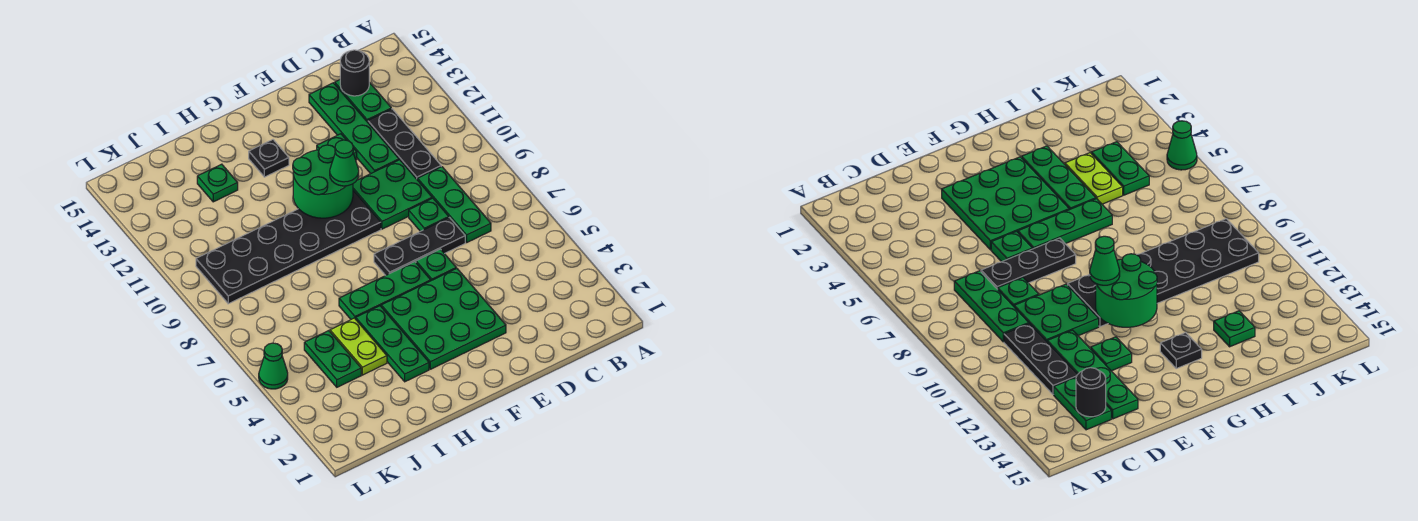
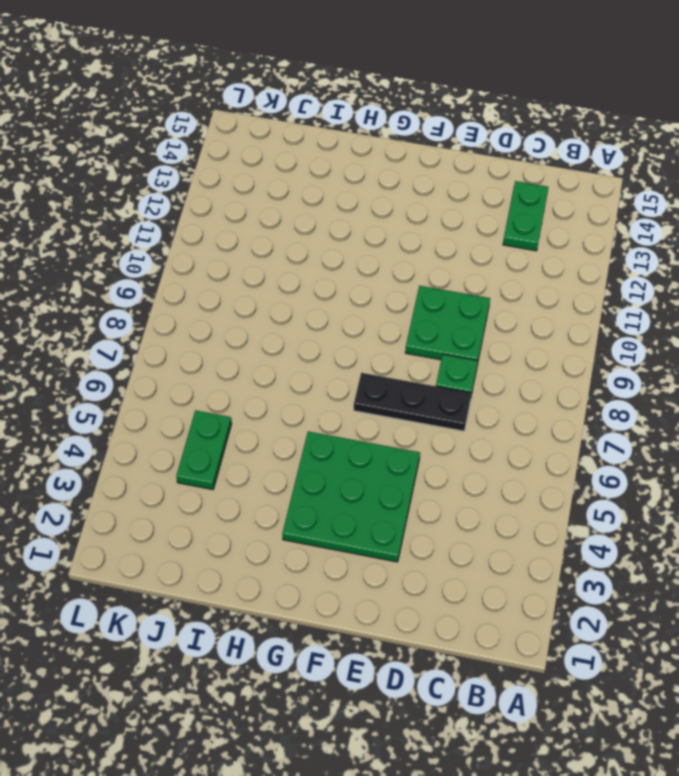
none -> green 1x3 plate [418,167,491,242]
none -> black 1x3 plate [368,109,441,180]
none -> green 1x4 plate [309,83,399,174]

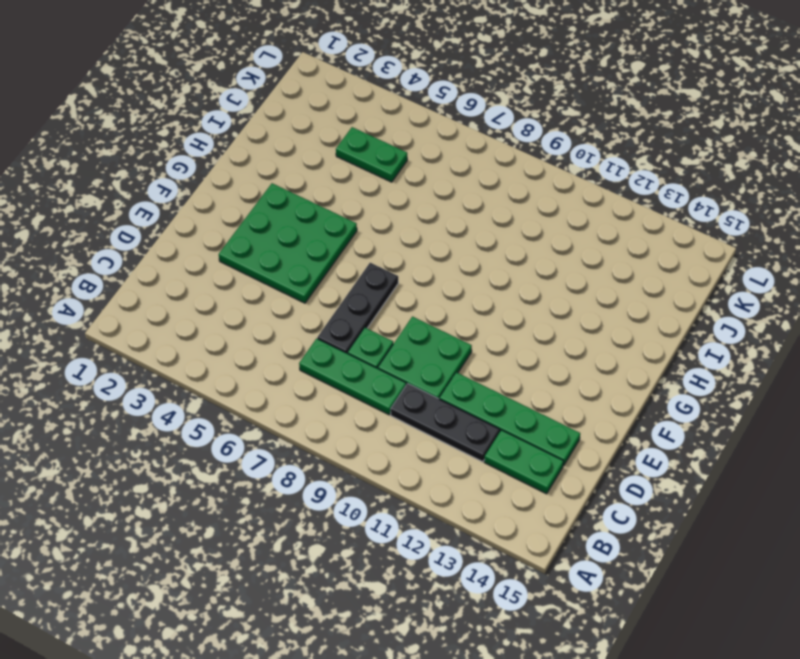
none -> green 1x1 plate [416,249,456,281]
none -> green 1x1 plate [317,134,357,160]
none -> green 1x3 plate [339,262,431,319]

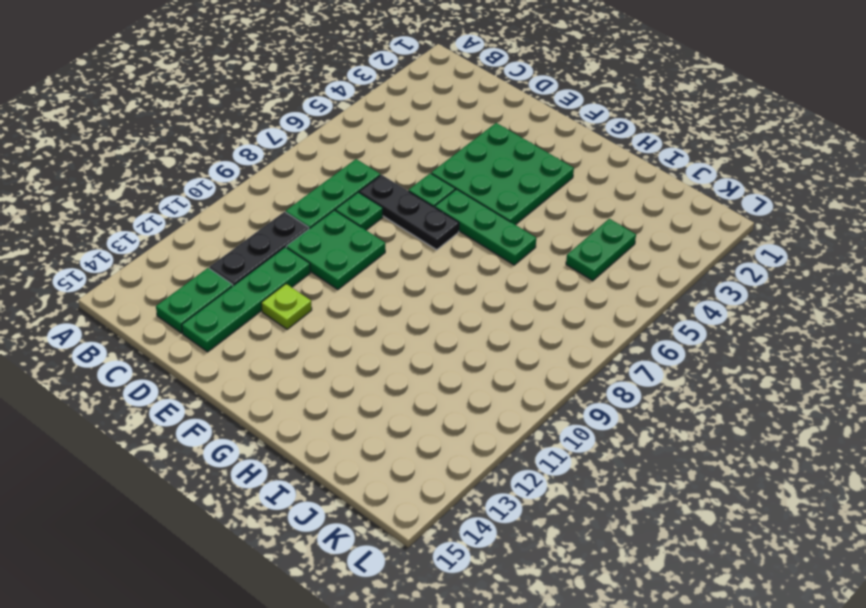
lime 1x1 plate [261,284,312,329] -> green 1x1 plate [317,134,357,160]
none -> black 2x6 plate [196,190,381,304]
none -> black 1x1 plate [249,140,289,177]
none -> green 1x3 plate [356,306,429,382]

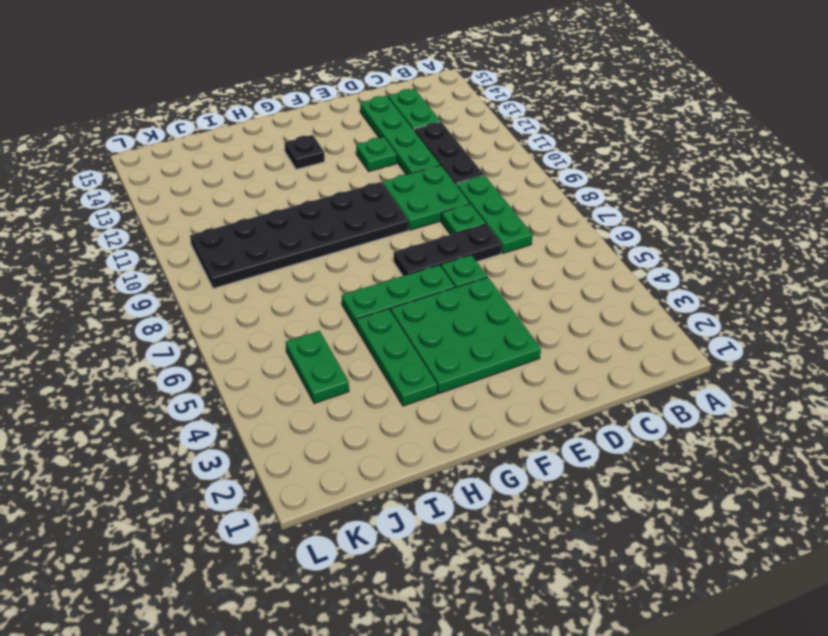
none -> lime 1x2 plate [330,318,387,375]
none -> green 1x1 plate [197,164,238,202]
none -> green 1x1 cone [259,343,288,389]

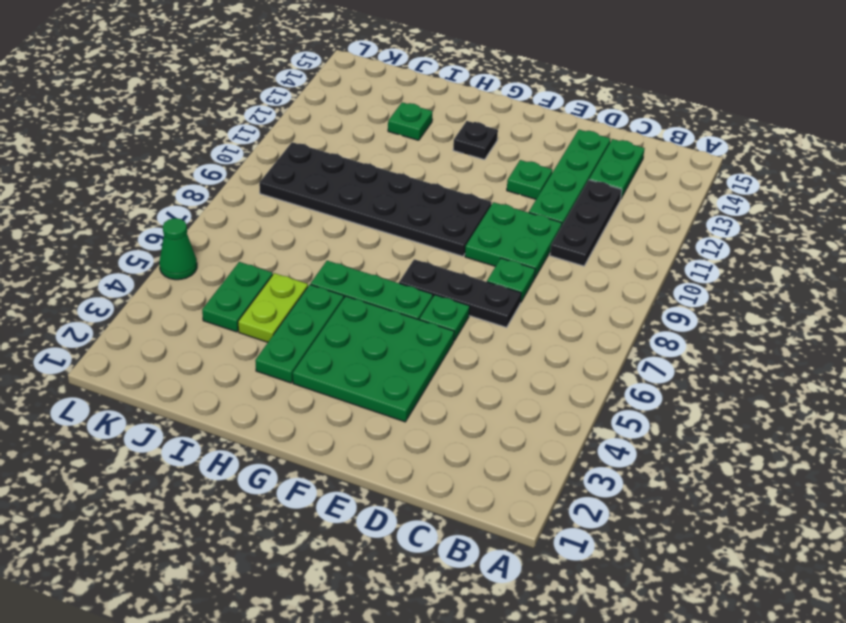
none -> green 1x3 plate [418,167,491,242]
none -> black 1x1 round brick [340,50,369,96]
none -> green 2x2 round brick [293,145,353,218]

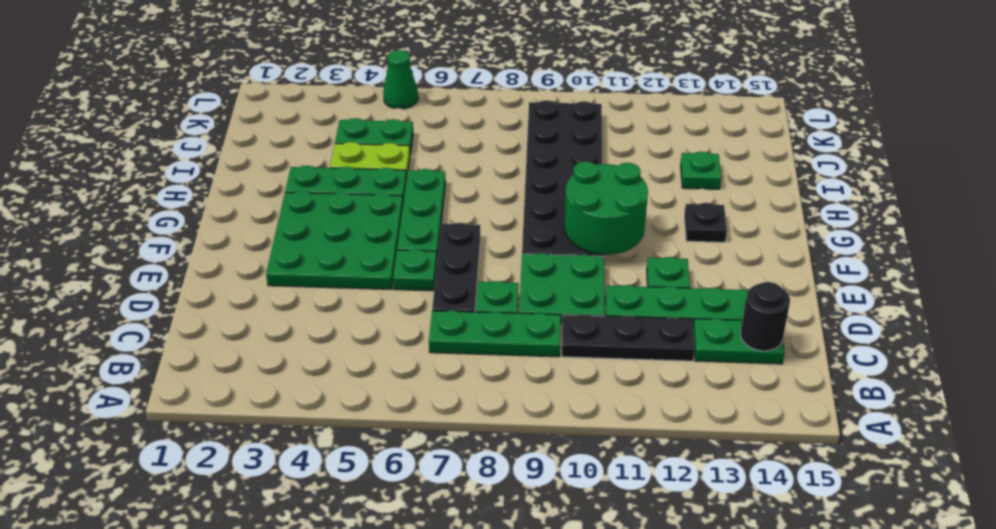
none -> green 1x1 cone [330,140,359,186]

